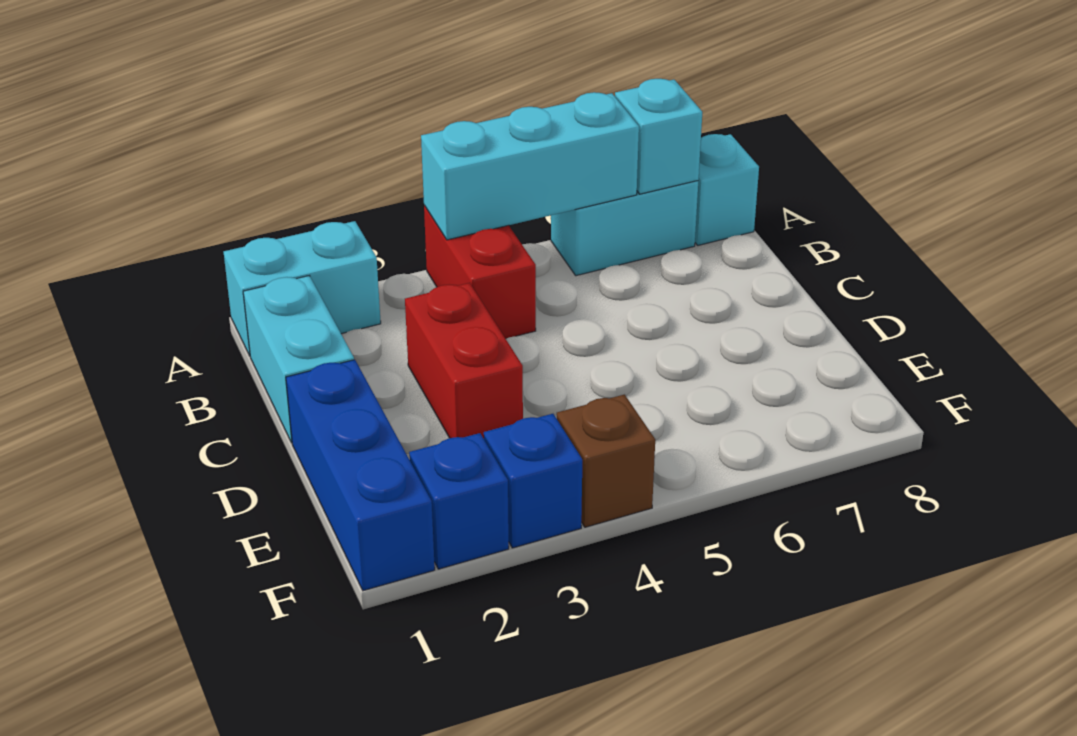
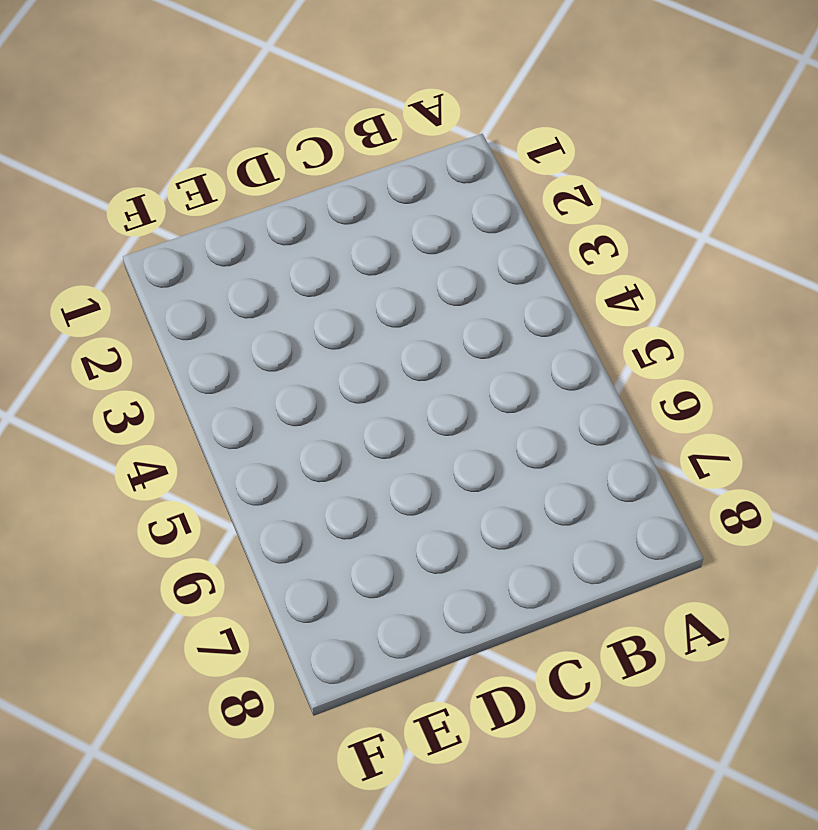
none -> cyan 1x2 brick [224,221,381,356]
none -> red 1x2 brick [424,206,536,339]
none -> cyan 1x2 brick [551,181,698,276]

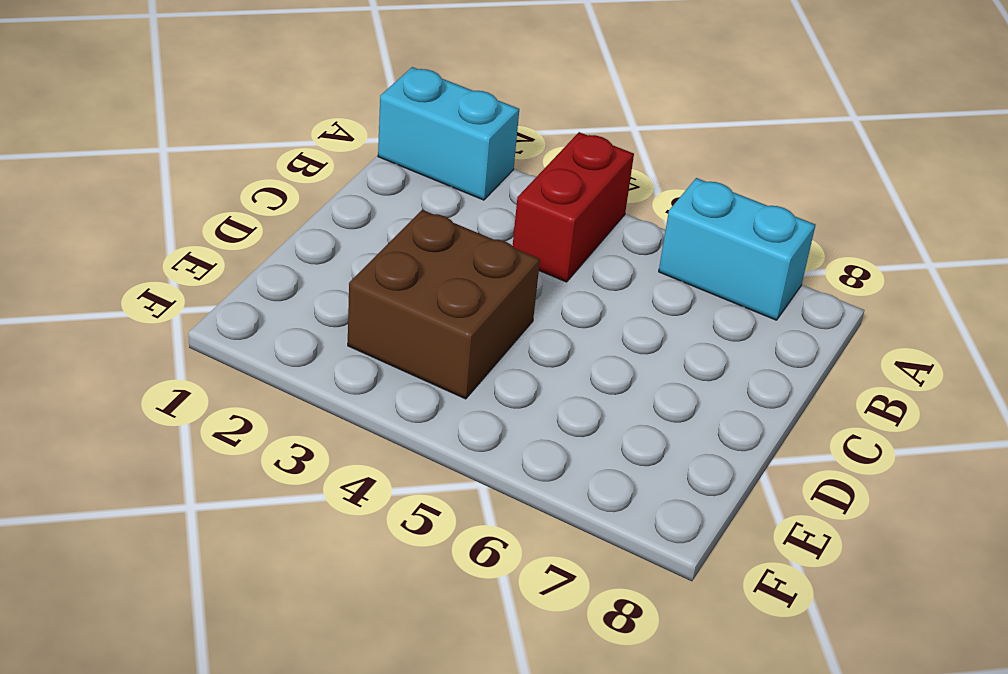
brown 2x2 brick [348,210,540,399] -> red 1x2 brick [405,283,523,438]
none -> cyan 1x1 brick [695,134,759,245]
none -> cyan 1x2 brick [243,276,354,443]
none -> blue 1x3 brick [286,360,435,591]

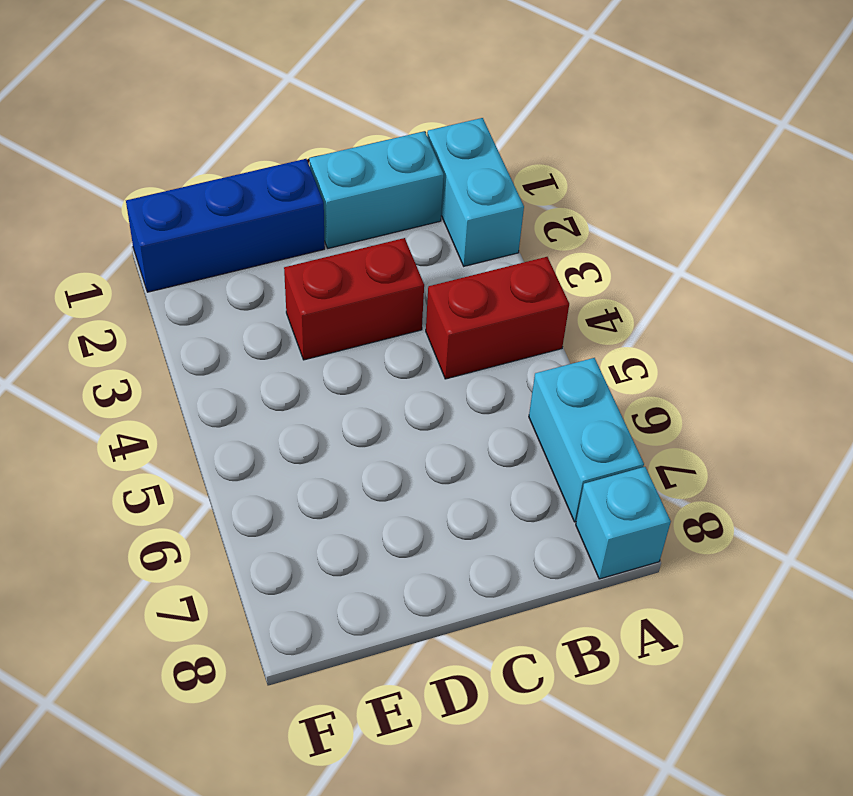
none -> blue 1x1 brick [409,433,509,569]
none -> blue 1x1 brick [484,414,582,548]
none -> brown 1x1 brick [557,395,655,527]

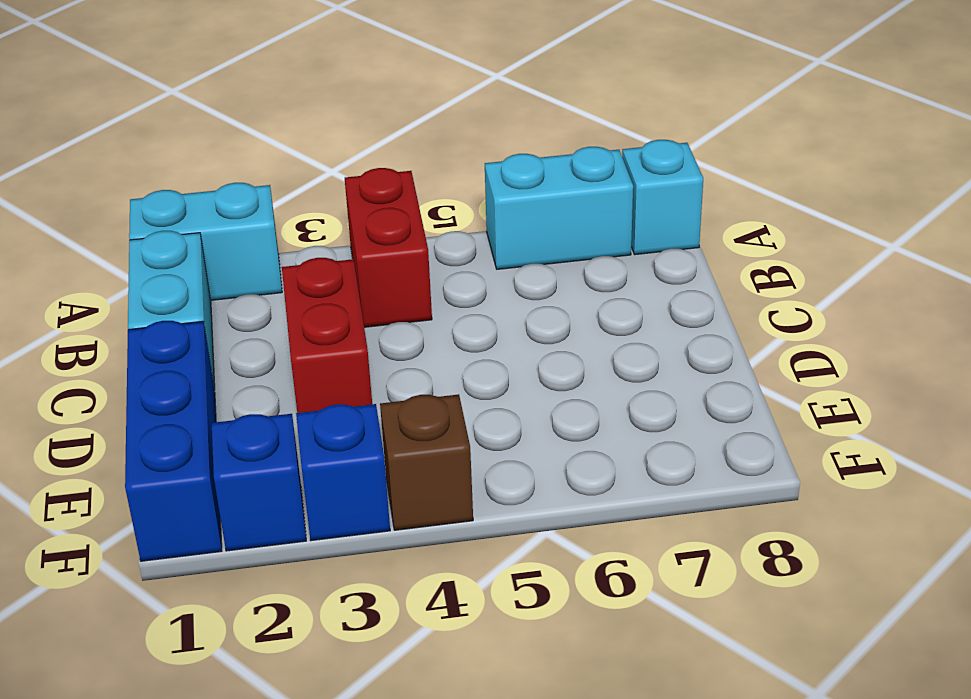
none -> cyan 1x3 brick [421,92,639,240]
none -> cyan 1x1 brick [615,79,702,194]

